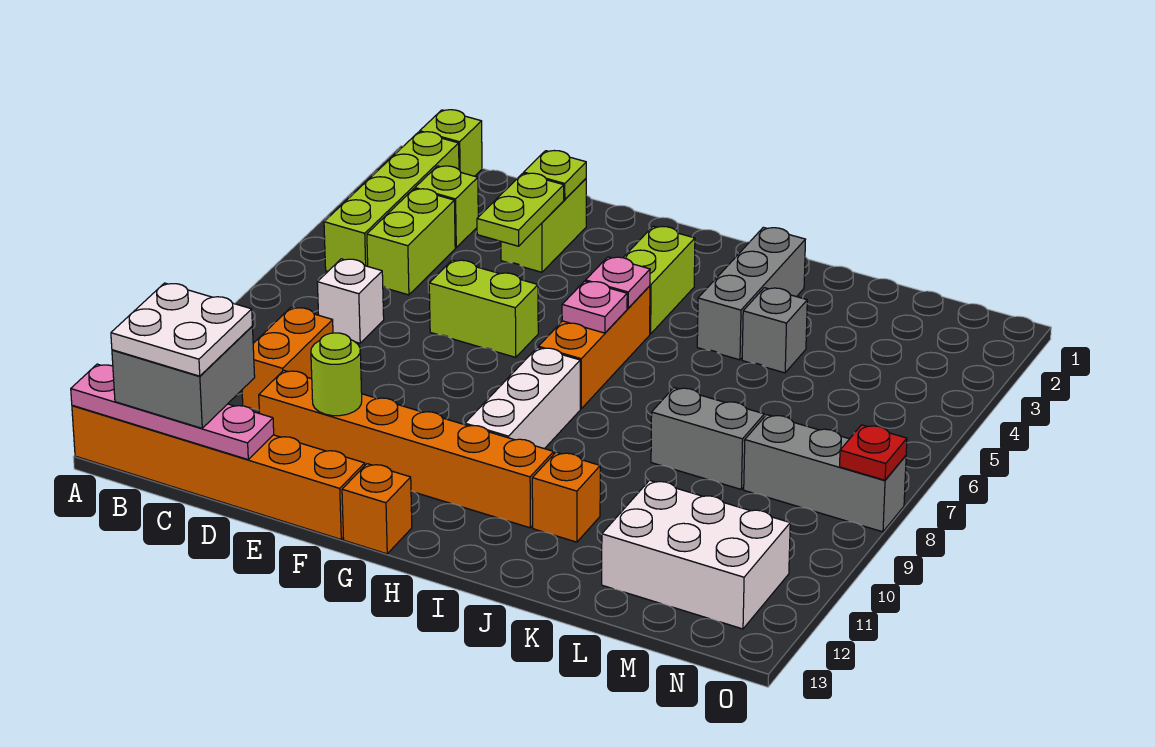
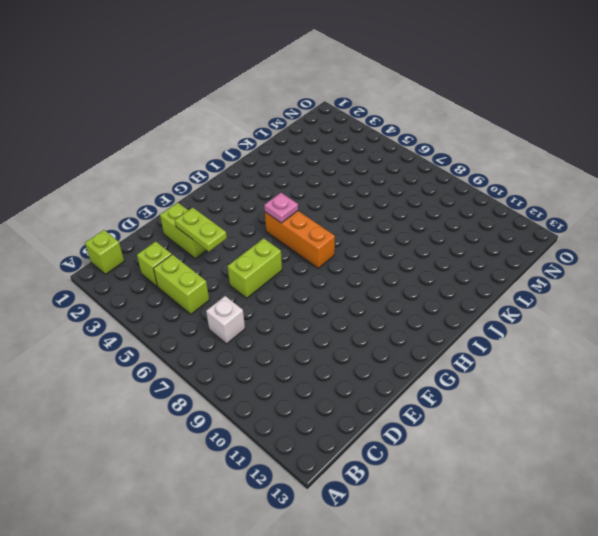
none -> orange 1x6 brick [72,405,365,539]
none -> lime 1x4 brick [324,132,459,271]
none -> orange 1x2 brick [242,307,333,410]

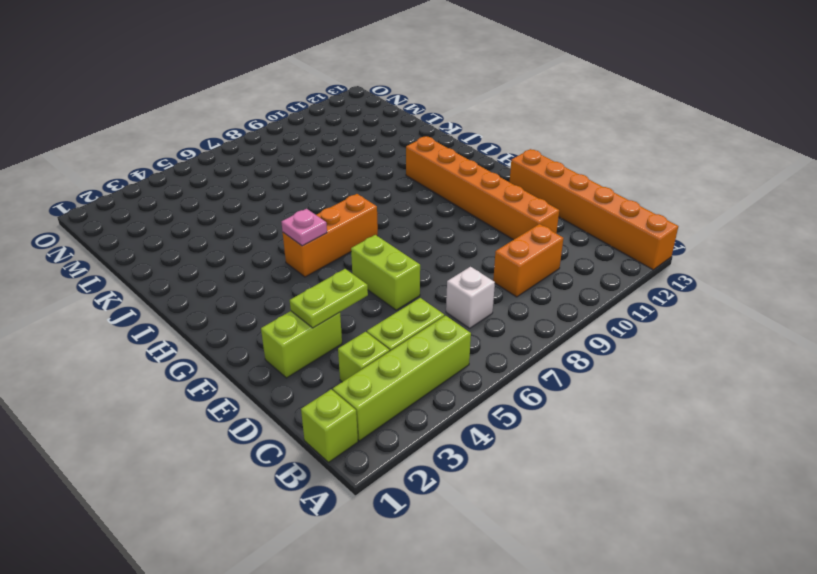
none -> orange 1x1 brick [342,464,412,554]
none -> lime 1x2 brick [623,226,695,334]
none -> white 1x3 brick [465,348,580,449]

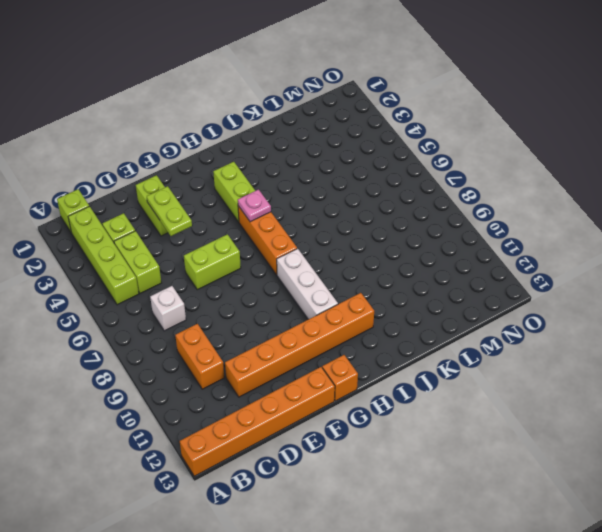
none -> grey 1x3 brick [697,227,806,360]
none -> orange 1x1 brick [532,452,600,542]
none -> grey 1x1 brick [742,288,807,373]

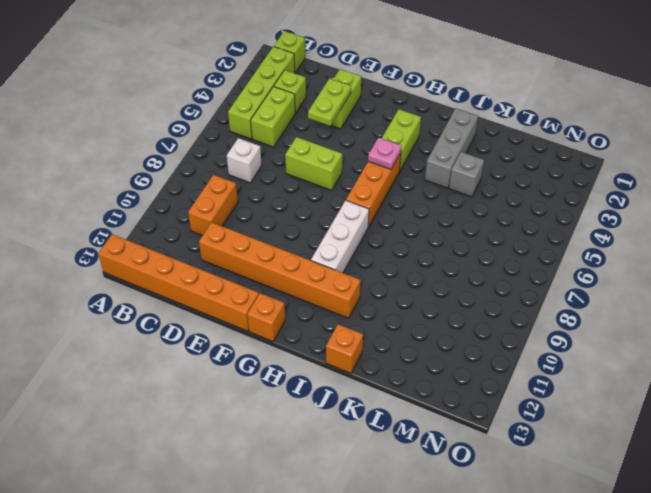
orange 1x1 brick [326,324,363,373] -> orange 1x1 brick moved to [532,452,600,542]
none -> grey 1x2 brick [651,388,764,489]
none -> white 2x3 brick [602,480,790,629]
none -> grey 1x3 brick [744,415,906,532]

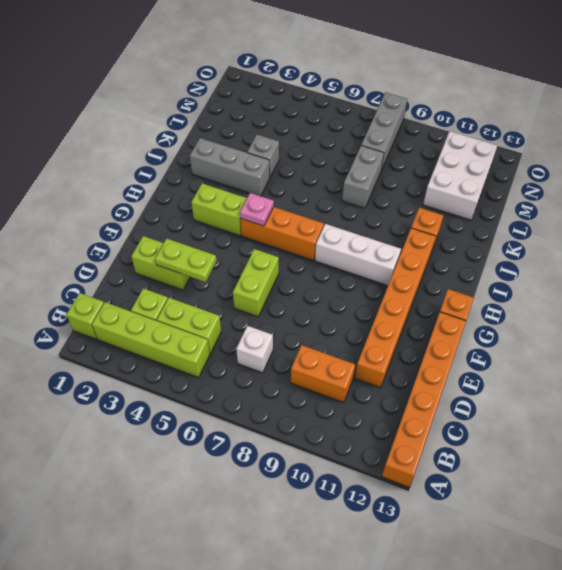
none -> pink 1x4 plate [71,364,274,459]
none -> lime 1x1 plate [524,151,586,200]
none -> lime 1x1 round brick [311,333,362,416]

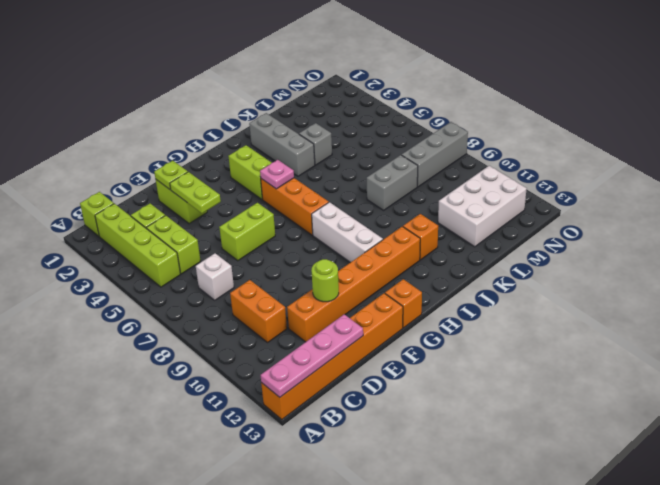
none -> pink 1x1 plate [562,281,627,333]
none -> red 1x1 plate [840,425,907,480]
none -> grey 2x2 brick [112,327,255,428]

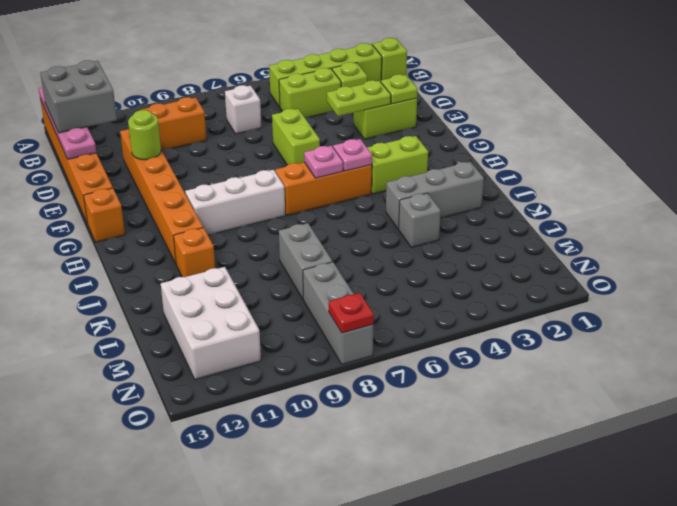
none -> white 2x2 plate [111,283,252,376]

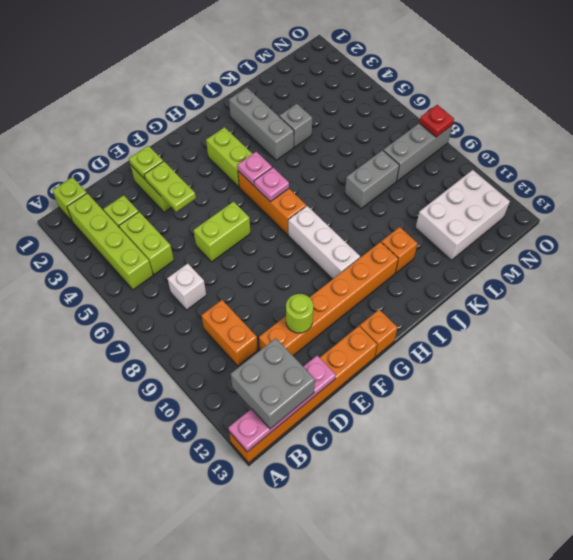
none -> white 2x2 plate [111,283,252,376]

